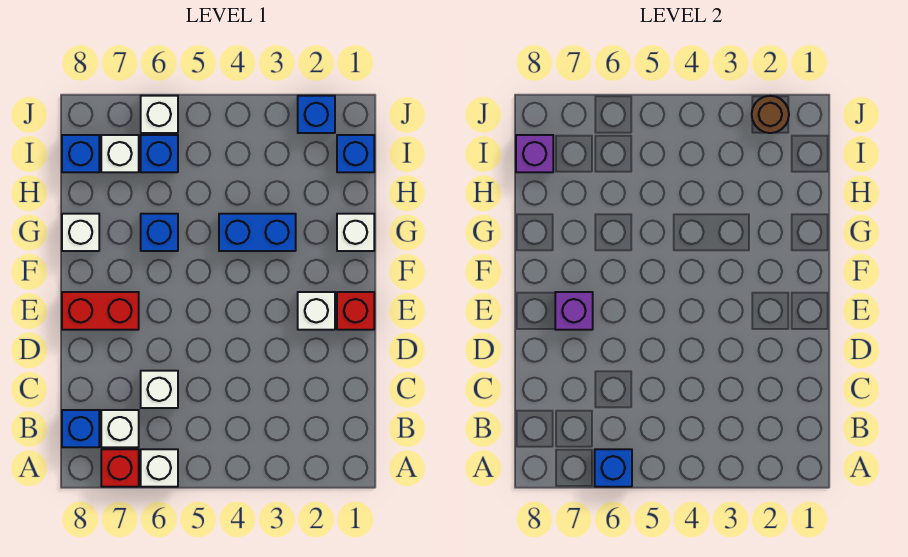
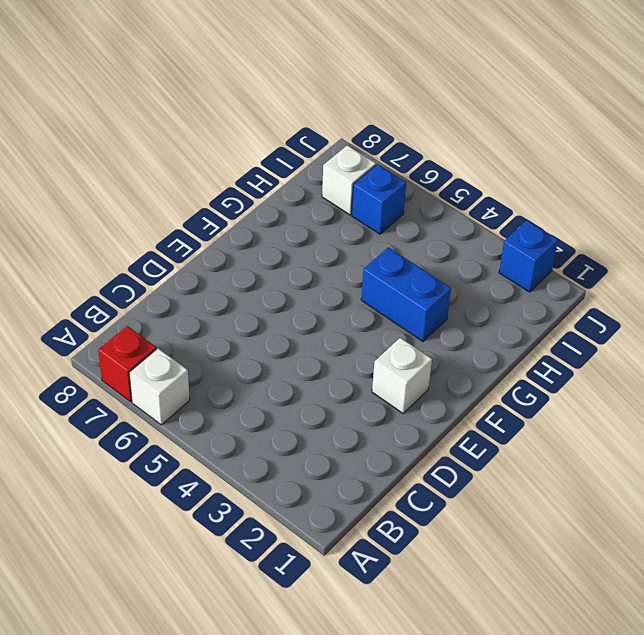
none -> white 1x1 brick [101,410,139,447]
none -> blue 1x1 brick [62,410,99,447]
none -> white 1x1 brick [141,371,178,408]

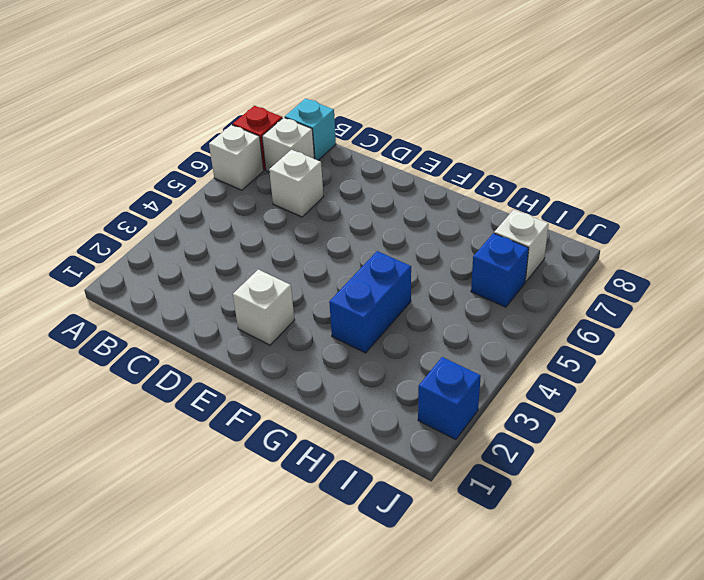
cyan 1x1 brick [285,99,336,160] -> blue 1x1 brick [62,410,99,447]
none -> red 1x1 brick [337,292,374,330]
none -> red 1x2 brick [62,292,139,330]
none -> white 1x1 brick [337,214,374,251]

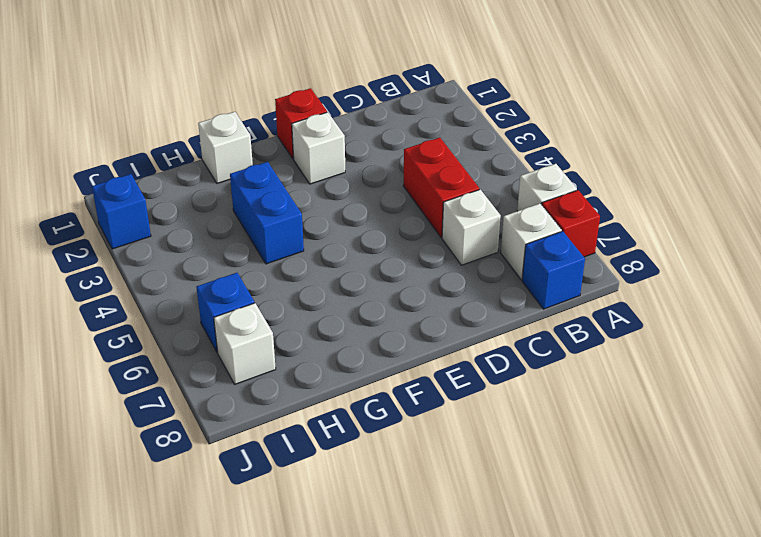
red 1x2 brick [403,137,479,238] -> red 1x2 brick moved to [62,292,139,330]
none -> blue 1x1 brick [141,214,178,251]
none -> white 1x1 brick [62,214,99,251]
none -> blue 1x1 brick [337,135,374,172]

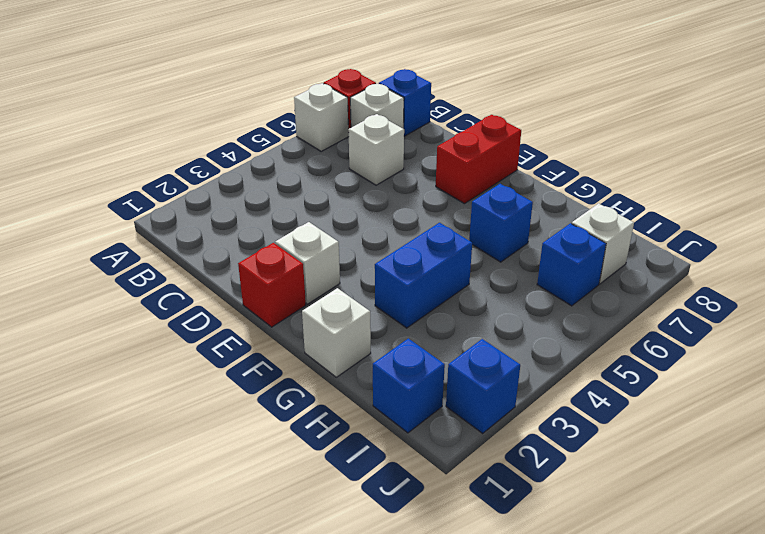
none -> white 1x1 brick [62,214,99,251]
none -> blue 1x1 brick [62,135,99,172]
none -> white 1x1 brick [141,96,178,133]

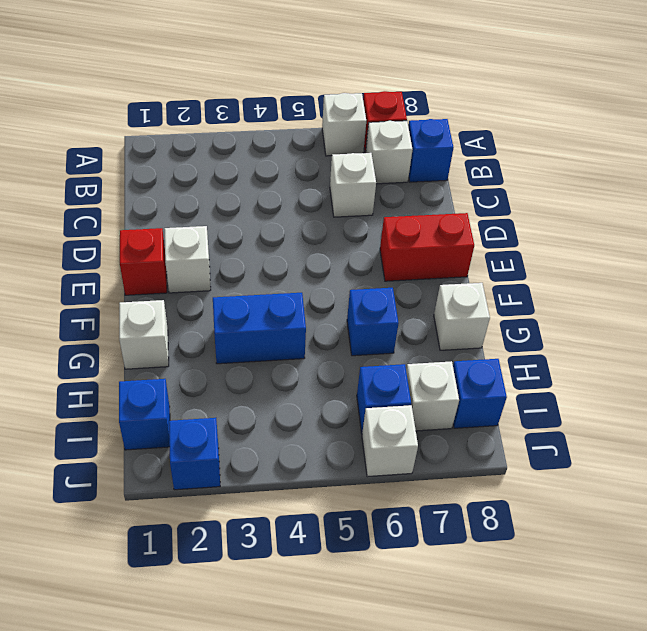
none -> blue 1x1 brick [595,449,632,487]
none -> purple 1x1 brick [555,292,593,330]
none -> purple 1x1 brick [516,135,553,172]

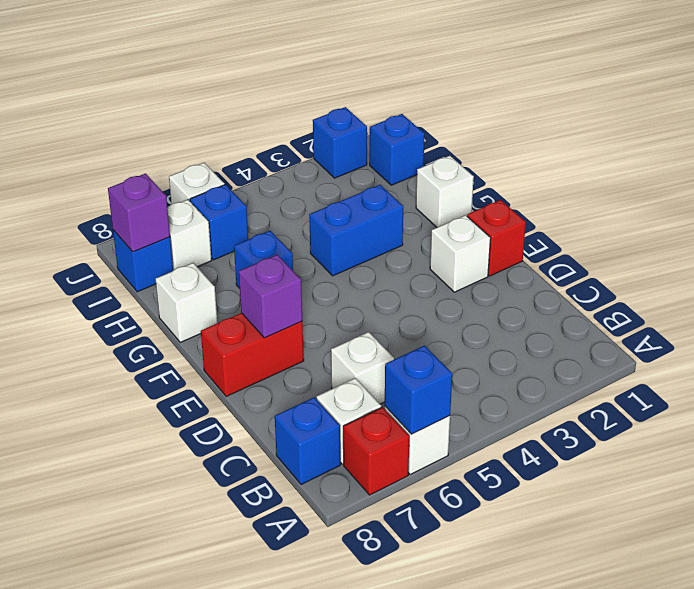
none -> brown 1x1 round brick [752,96,789,133]

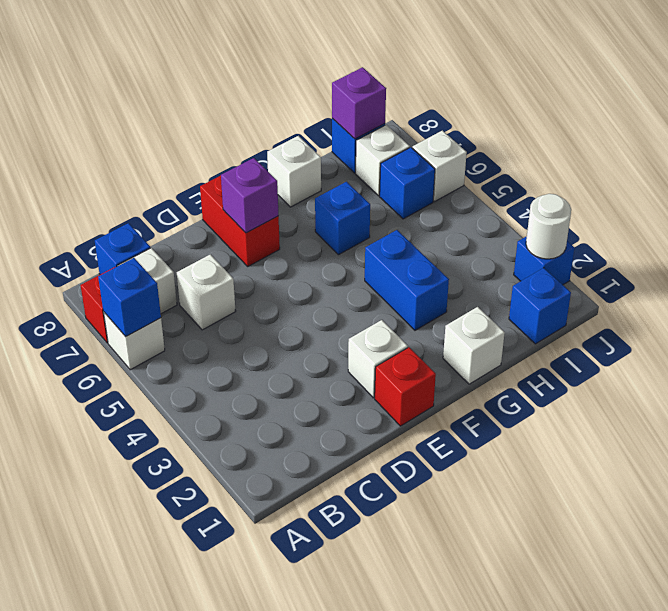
white 1x1 round brick [526,194,571,259] -> brown 1x1 round brick [752,96,789,133]

